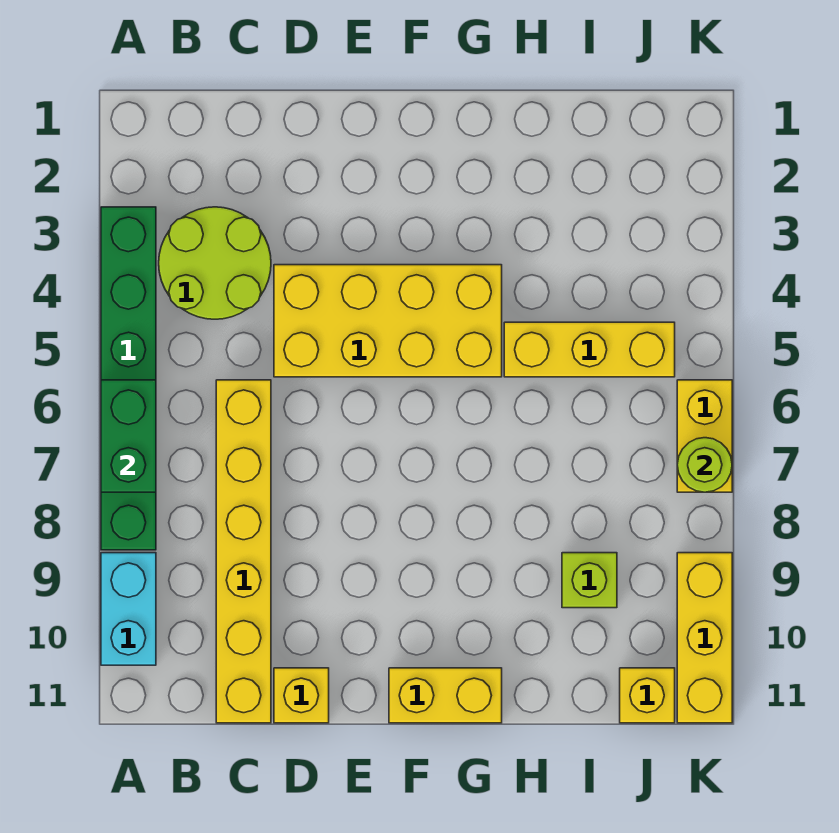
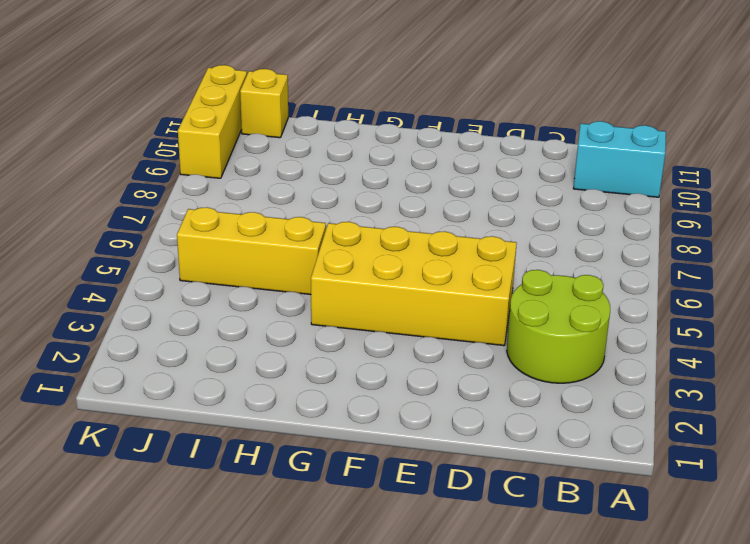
cyan 1x2 brick [573,121,666,197] -> cyan 1x2 brick turned to [101,553,156,665]
none -> green 1x6 brick [101,207,156,550]
none -> yellow 1x6 brick [216,380,271,723]
none -> yellow 1x1 brick [274,668,329,723]

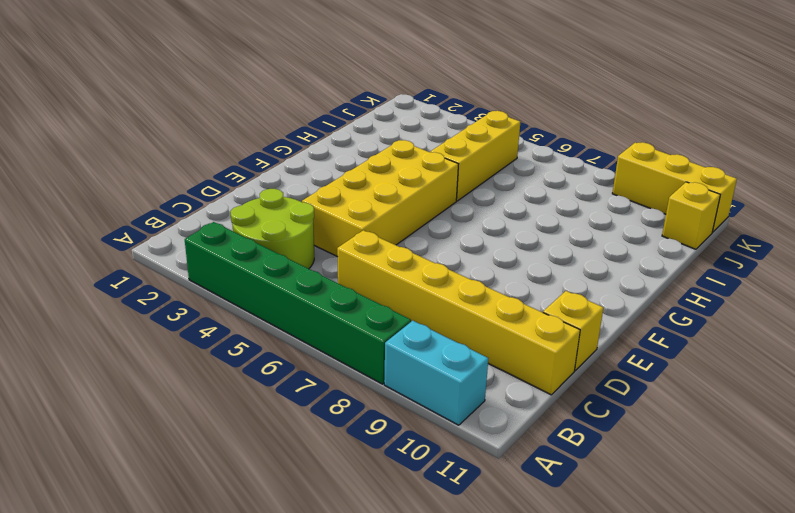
none -> yellow 1x2 brick [389,668,502,723]
none -> lime 1x1 brick [562,553,617,608]
none -> yellow 1x2 brick [677,380,732,492]

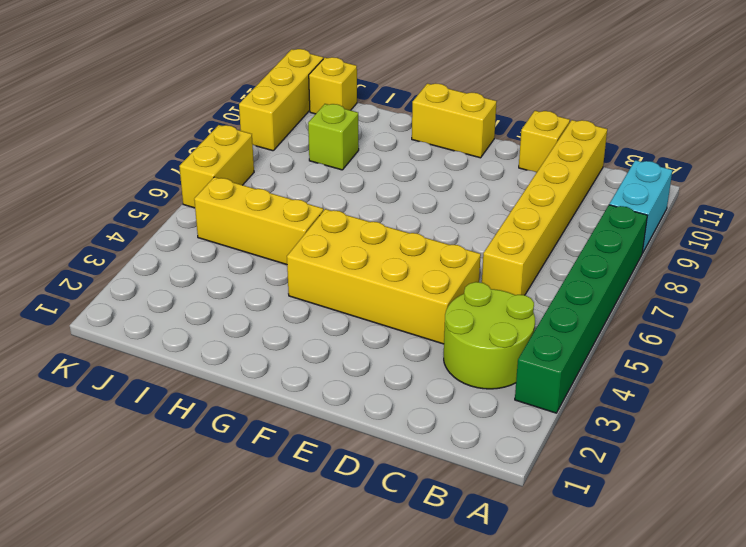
none -> green 1x2 brick [101,380,156,492]
none -> lime 1x1 round brick [677,438,732,492]

